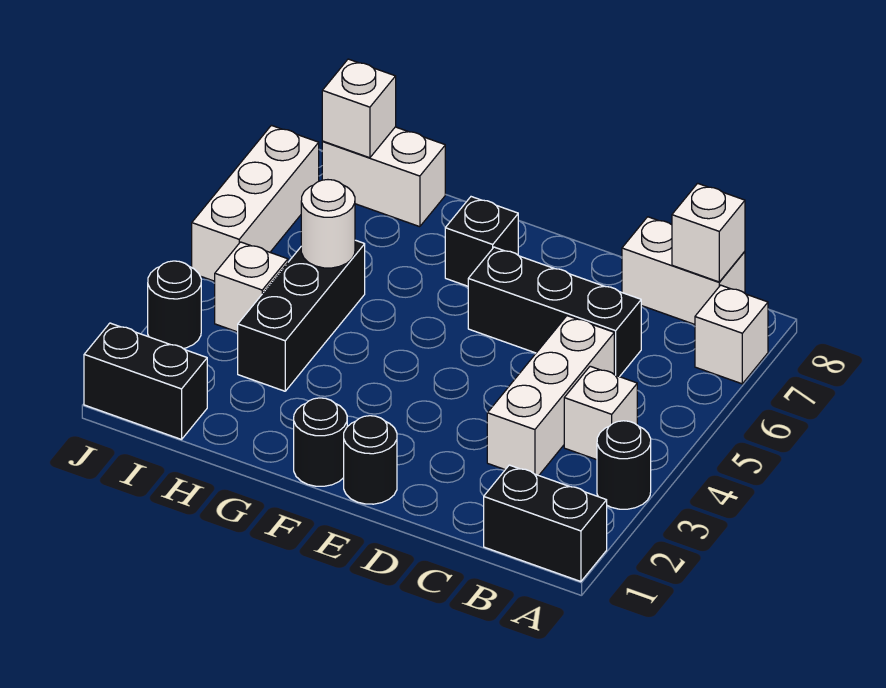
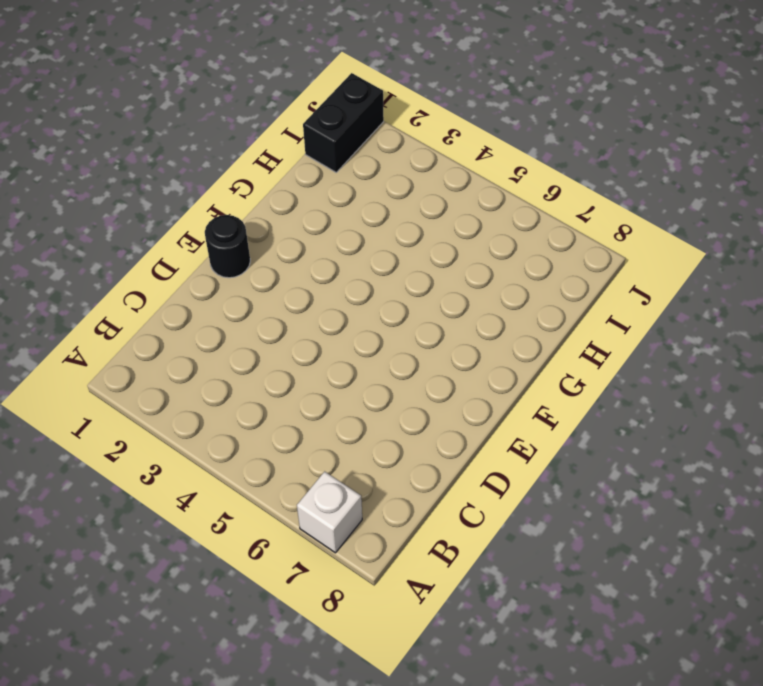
none -> black 1x2 brick [484,465,607,582]
none -> black 1x1 round brick [597,421,651,509]
none -> white 1x1 brick [564,366,637,460]

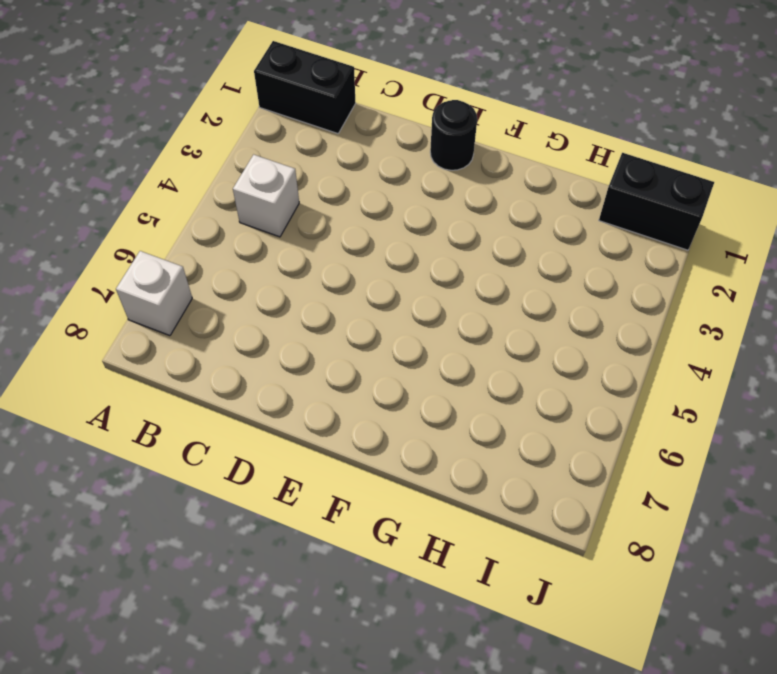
none -> black 1x1 round brick [597,421,651,509]
none -> white 1x2 brick [622,217,745,324]
none -> white 1x3 brick [487,316,614,475]

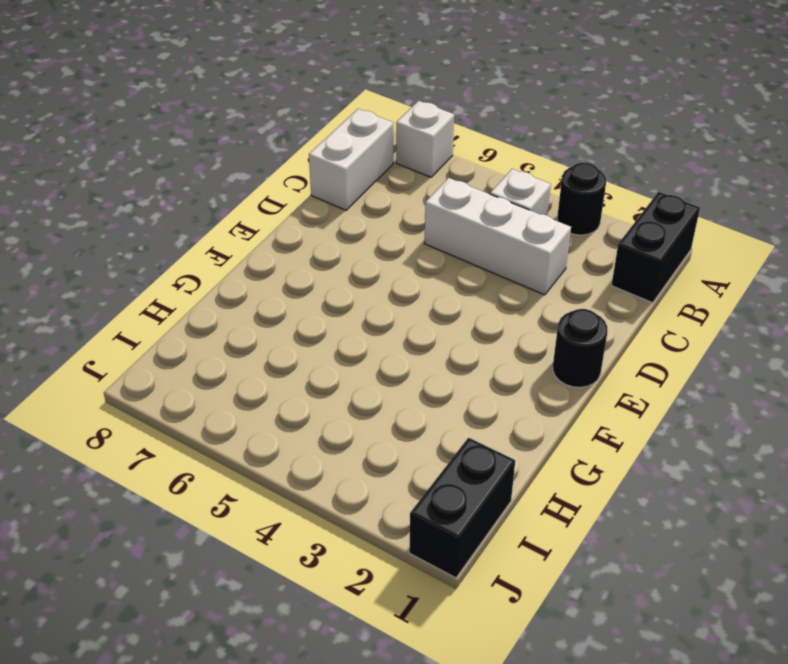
none -> black 1x3 brick [468,247,641,377]
none -> black 1x1 round brick [294,398,347,486]
none -> black 1x1 brick [445,197,519,286]

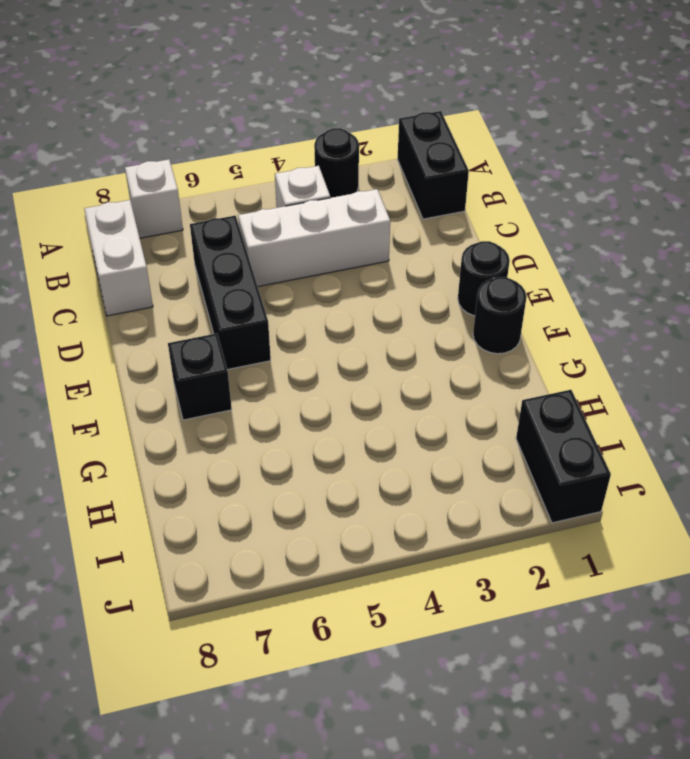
none -> black 1x3 brick [238,240,365,391]
none -> white 1x2 brick [322,127,445,227]
none -> white 1x1 brick [215,242,288,332]

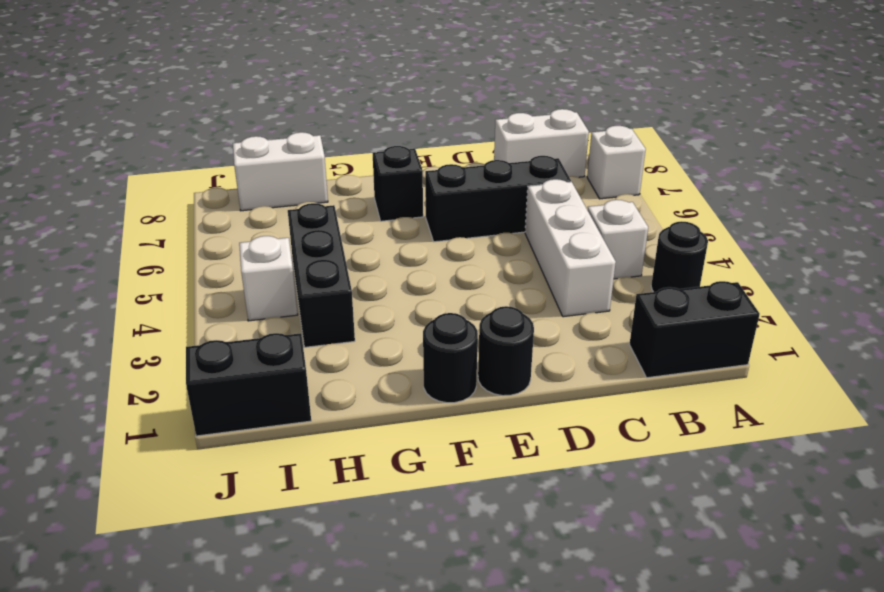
none -> black 1x1 round brick [148,261,201,349]
none -> white 1x3 brick [192,125,319,281]
none -> white 1x1 brick [672,183,745,282]

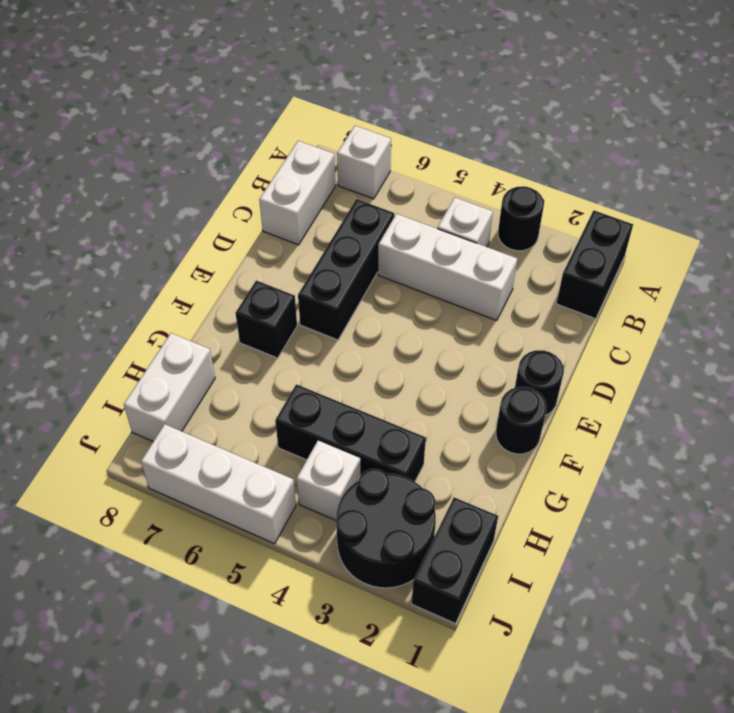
black 2x2 round brick [336,469,436,588] -> black 1x1 round brick [148,261,201,349]
none -> white 1x1 brick [672,183,745,282]
none -> white 1x1 round brick [301,180,355,268]
none -> white 1x1 brick [322,59,396,158]

